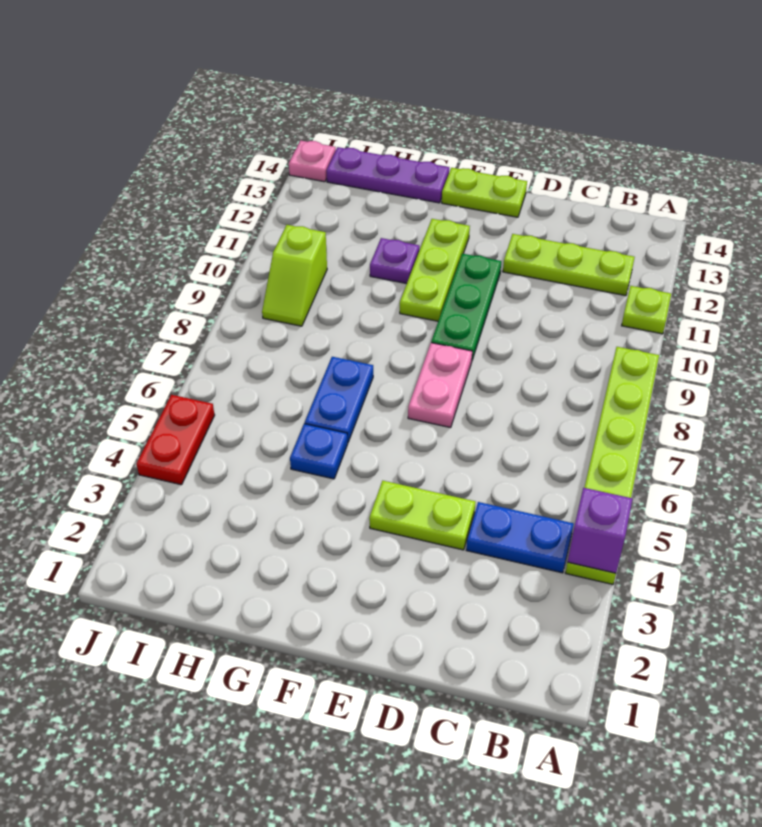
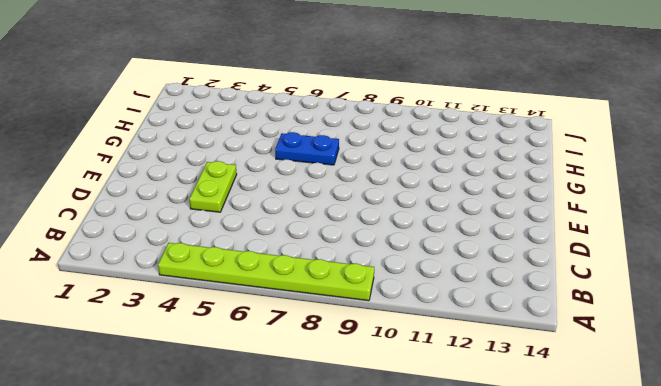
none -> lime 1x1 plate [622,286,671,334]
none -> blue 1x2 plate [466,502,574,573]
none -> lime 1x3 plate [503,234,635,296]

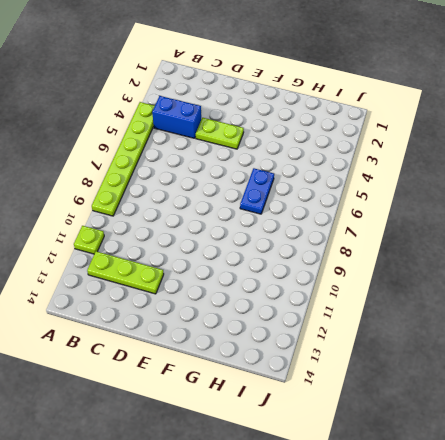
blue 1x2 brick [152,96,201,138] -> blue 1x2 plate [466,502,574,573]
none -> pink 1x2 plate [408,343,472,428]
none -> green 1x3 plate [431,254,501,360]
none -> lime 1x2 plate [442,168,527,217]

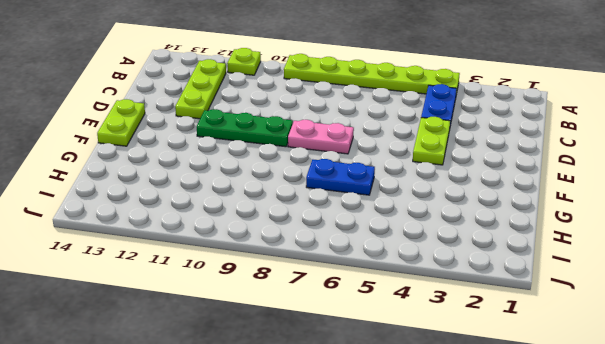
none -> lime 1x3 plate [400,219,470,321]
none -> blue 1x1 plate [290,424,348,479]
none -> purple 1x1 plate [370,238,419,284]

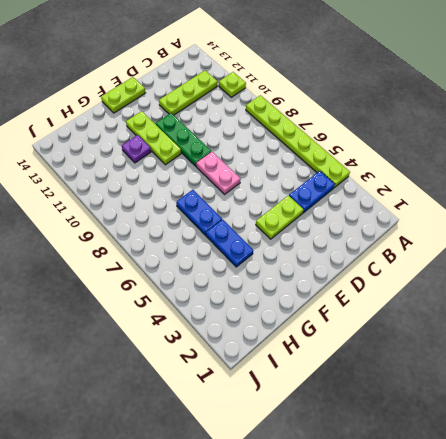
blue 1x2 plate [206,219,253,267] -> blue 1x1 plate [290,424,348,479]
none -> purple 1x3 plate [326,147,449,203]
none -> lime 1x2 slope [262,225,327,326]
none -> red 1x2 plate [136,395,215,485]

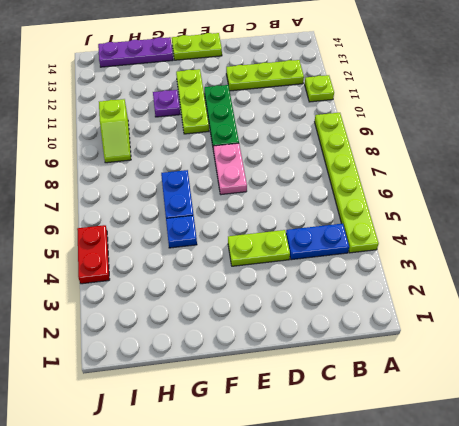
none -> pink 1x1 plate [289,140,336,182]
none -> purple 1x1 brick [568,488,632,573]

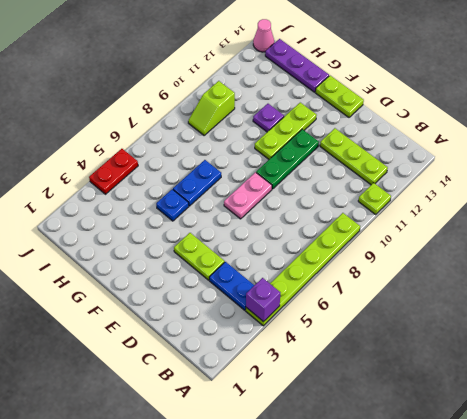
pink 1x1 cone [253,19,274,52] -> pink 1x1 plate [289,140,336,182]

